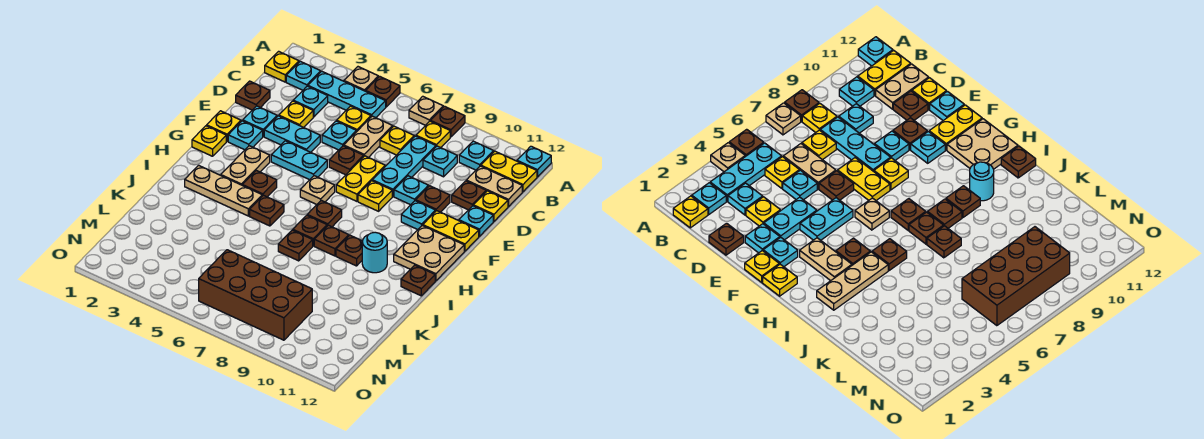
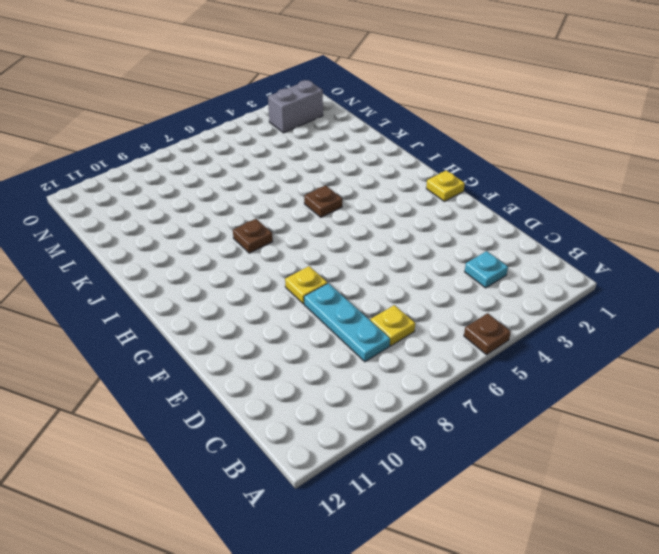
grey 1x2 brick [268,80,323,133] -> none
none -> tan 1x1 plate [344,67,378,91]
none -> tan 1x1 plate [409,96,443,125]
none -> brown 1x1 plate [431,106,465,137]
none -> cyan 1x1 plate [517,146,551,177]

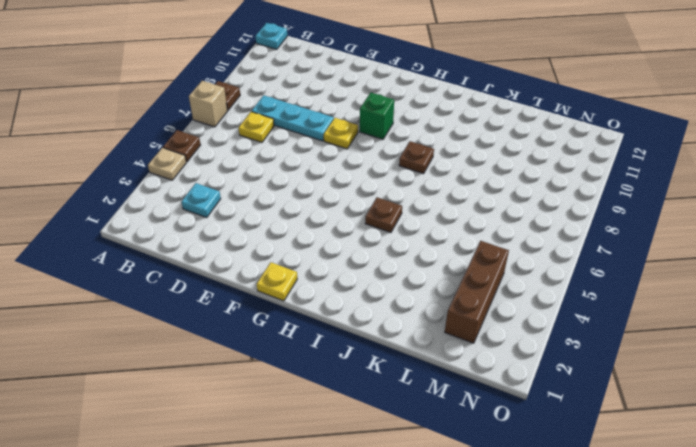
tan 1x1 brick [189,81,228,127] -> tan 1x1 plate [409,96,443,125]
green 1x1 brick [360,92,394,139] -> none
brown 1x3 brick [445,241,509,343] -> none
none -> yellow 1x1 plate [265,51,299,82]
none -> cyan 1x1 plate [286,61,321,90]
none -> cyan 1x3 plate [308,71,386,118]
none -> yellow 1x1 plate [416,121,450,148]

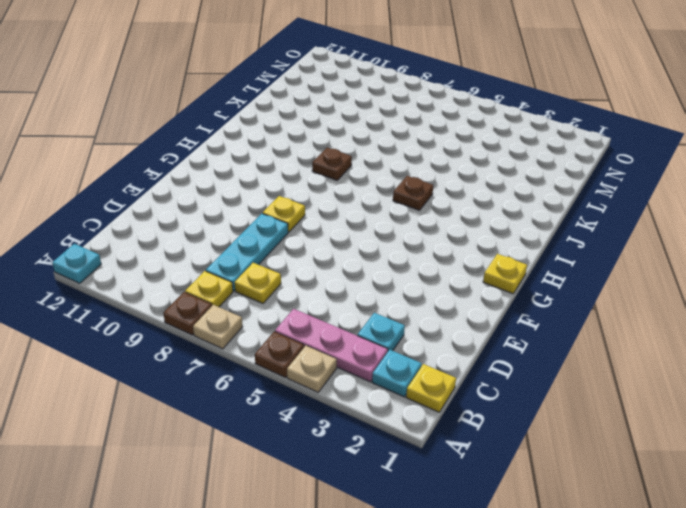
pink 1x3 plate [275,309,388,382] -> cyan 1x3 plate [308,71,386,118]
none -> cyan 1x1 plate [459,141,494,170]
none -> yellow 1x2 plate [481,151,537,192]
none -> yellow 1x1 plate [337,106,371,132]
none -> tan 1x2 plate [344,116,393,158]

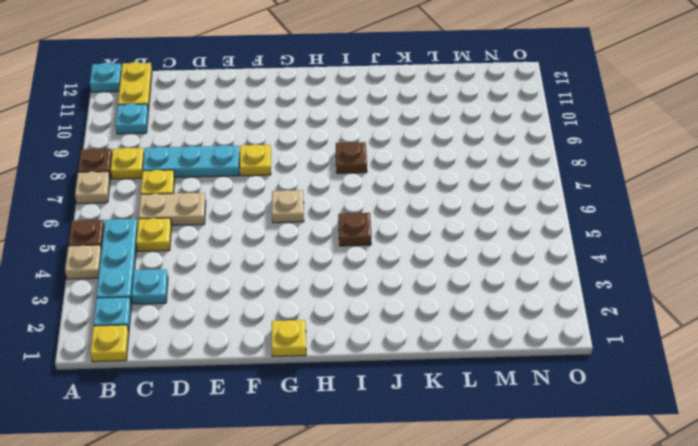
none -> cyan 1x1 plate [423,146,457,177]
none -> tan 1x2 plate [466,166,522,207]
none -> brown 1x1 plate [236,81,270,110]
none -> yellow 1x1 plate [279,101,313,128]

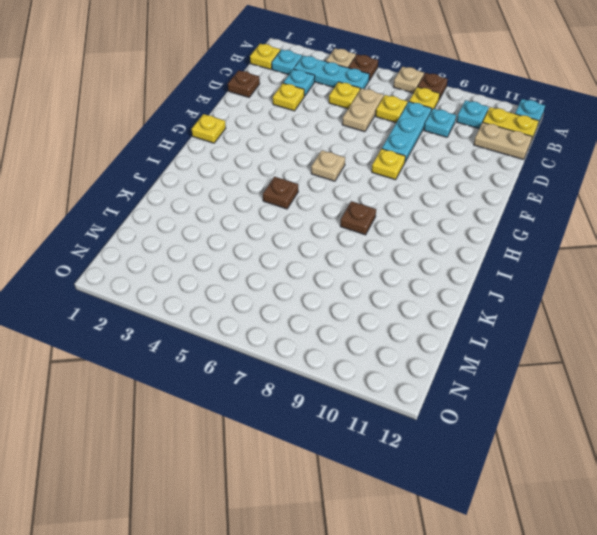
none -> cyan 1x1 plate [322,121,356,150]
none -> brown 1x1 plate [452,181,486,210]
none -> yellow 1x1 plate [473,191,508,221]
none -> cyan 1x1 plate [243,106,277,136]

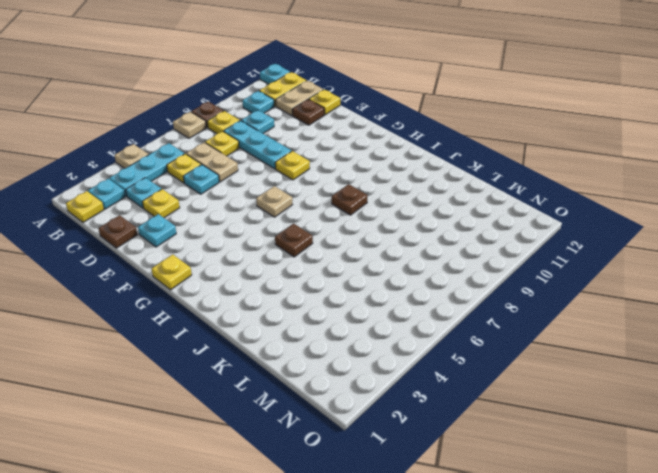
none -> brown 1x1 plate [366,76,400,107]
none -> cyan 1x2 plate [264,116,320,152]
none -> brown 1x1 plate [329,146,364,175]
none -> yellow 1x2 plate [336,156,385,201]

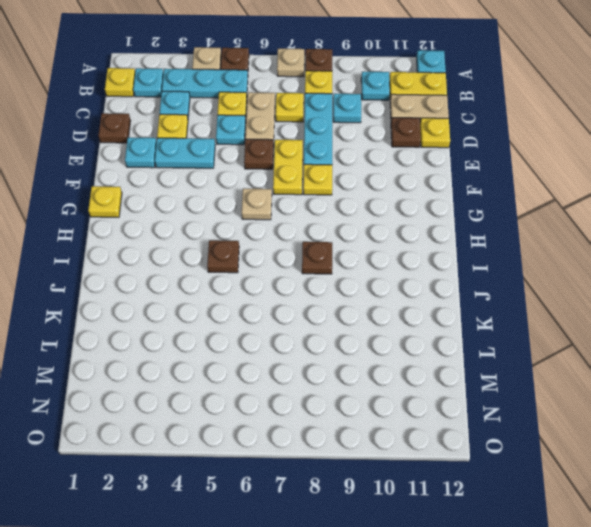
none -> cyan 1x1 plate [394,176,428,205]
none -> brown 1x1 plate [416,186,450,212]
none -> cyan 1x1 plate [459,206,493,236]
none -> yellow 1x1 plate [207,111,241,141]

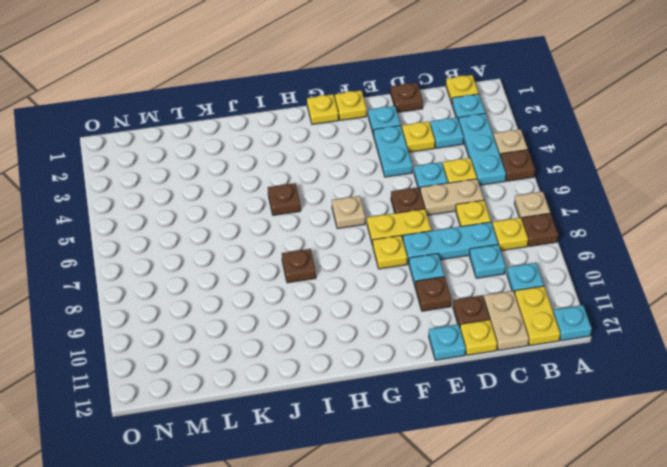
none -> cyan 1x1 plate [228,121,263,150]
none -> cyan 1x2 plate [271,141,327,180]
none -> cyan 1x1 plate [401,201,436,230]
none -> yellow 1x2 plate [423,211,479,251]

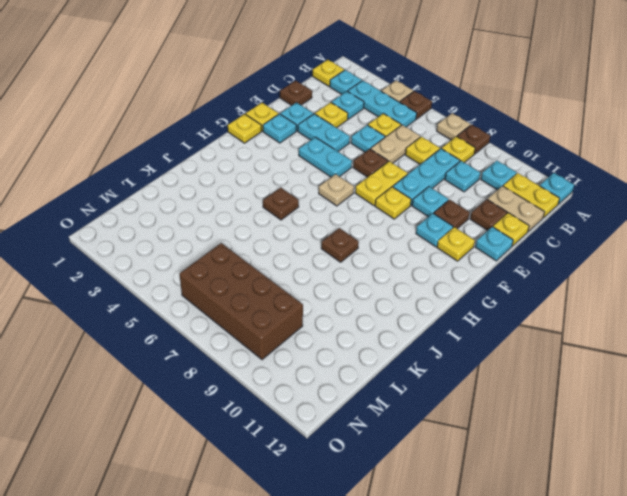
yellow 1x1 plate [437,227,475,261] -> yellow 1x2 plate [423,211,479,251]
none -> tan 1x2 plate [221,146,270,185]
none -> tan 2x2 plate [394,225,464,281]
none -> brown 1x1 plate [242,170,277,197]
none -> brown 1x1 plate [307,200,342,227]

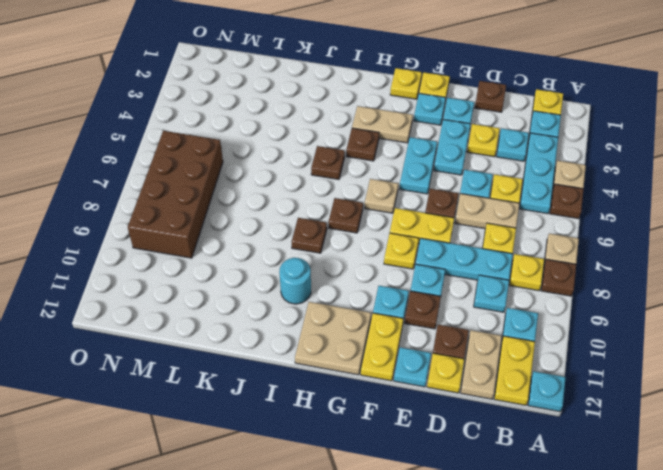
none -> tan 1x3 plate [185,165,262,216]
none -> brown 1x1 plate [293,215,327,246]
none -> brown 1x1 plate [336,235,363,266]
none -> brown 1x1 plate [401,265,435,296]

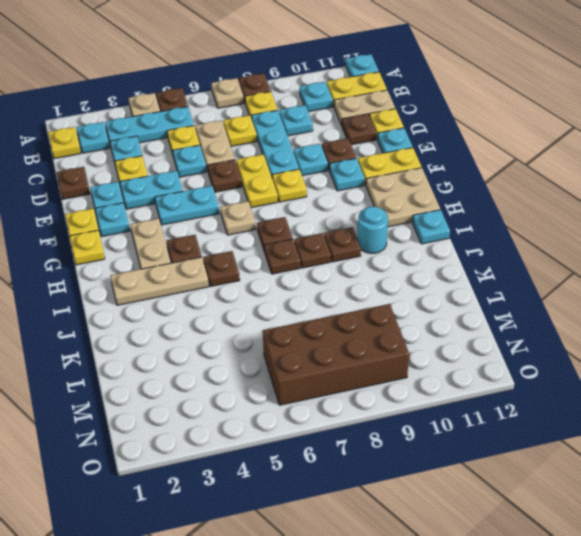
cyan 1x1 plate [412,210,450,244] -> brown 1x1 plate [401,265,435,296]
none -> brown 1x1 plate [278,230,313,261]

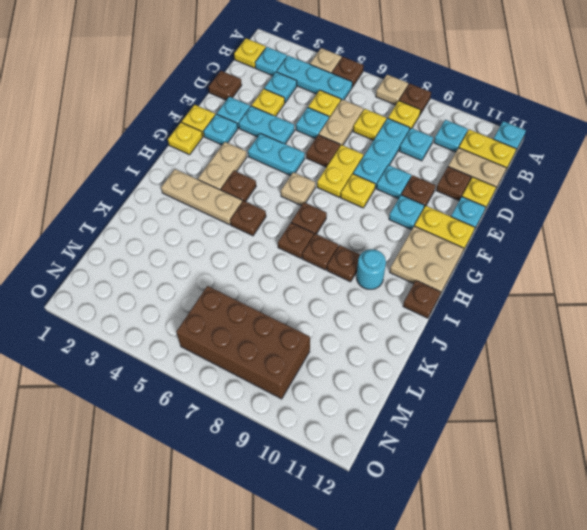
none -> brown 1x1 plate [278,230,313,261]

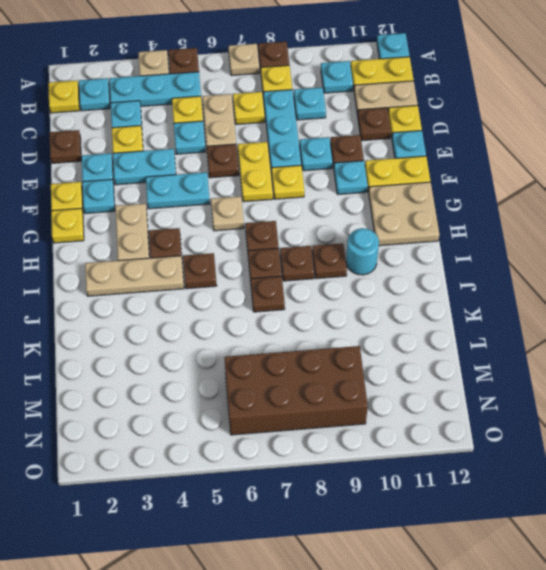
none -> brown 1x1 plate [401,265,435,296]

